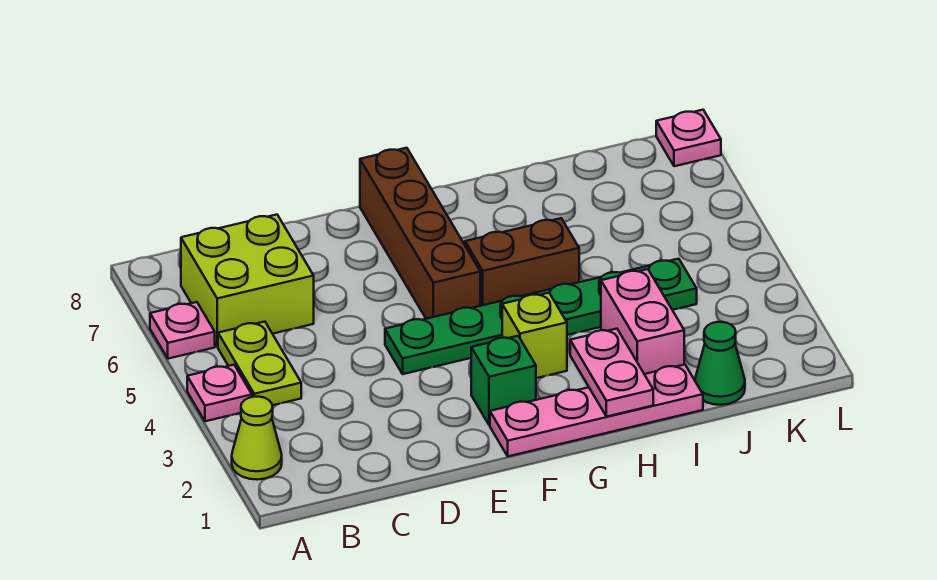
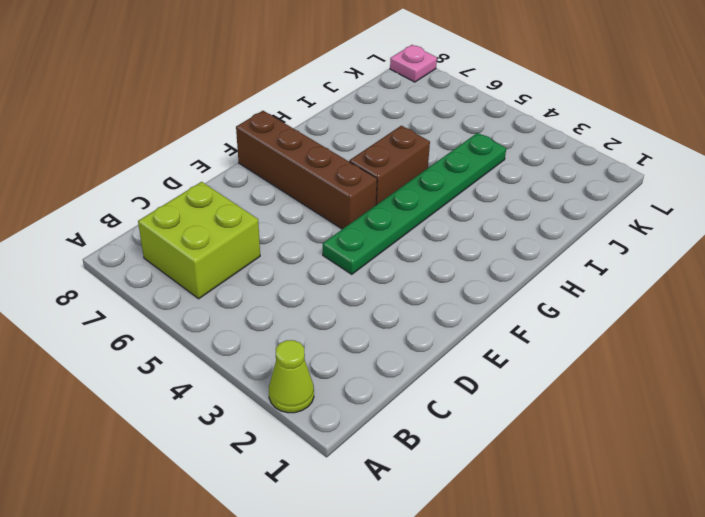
none -> pink 1x1 plate [187,365,252,421]
none -> pink 1x1 plate [150,302,215,359]
none -> lime 1x2 plate [218,322,301,405]

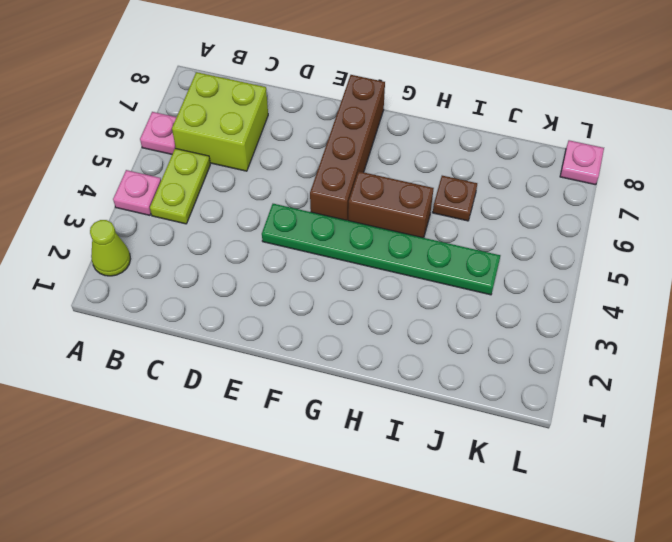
brown 1x1 plate [433,176,477,221] -> none
none -> pink 1x4 plate [490,364,703,456]
none -> green 1x1 brick [471,336,536,425]
none -> lime 1x1 brick [502,293,567,378]

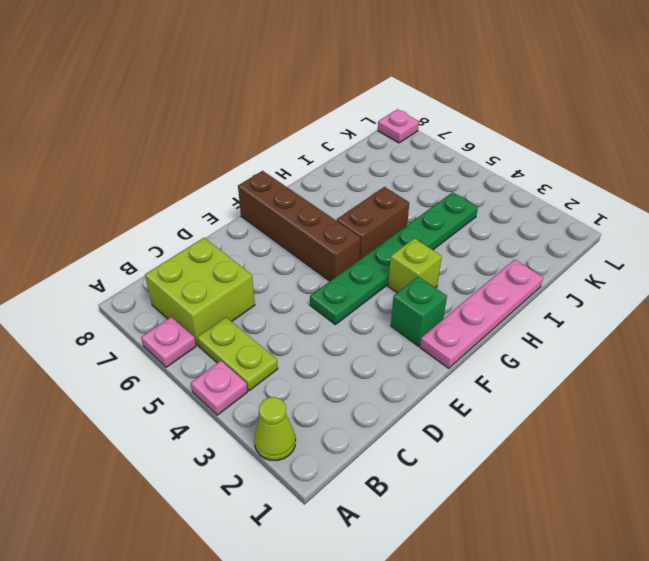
none -> pink 1x2 brick [601,269,684,374]
none -> green 1x1 cone [695,322,745,405]
none -> pink 1x2 plate [570,329,653,417]

